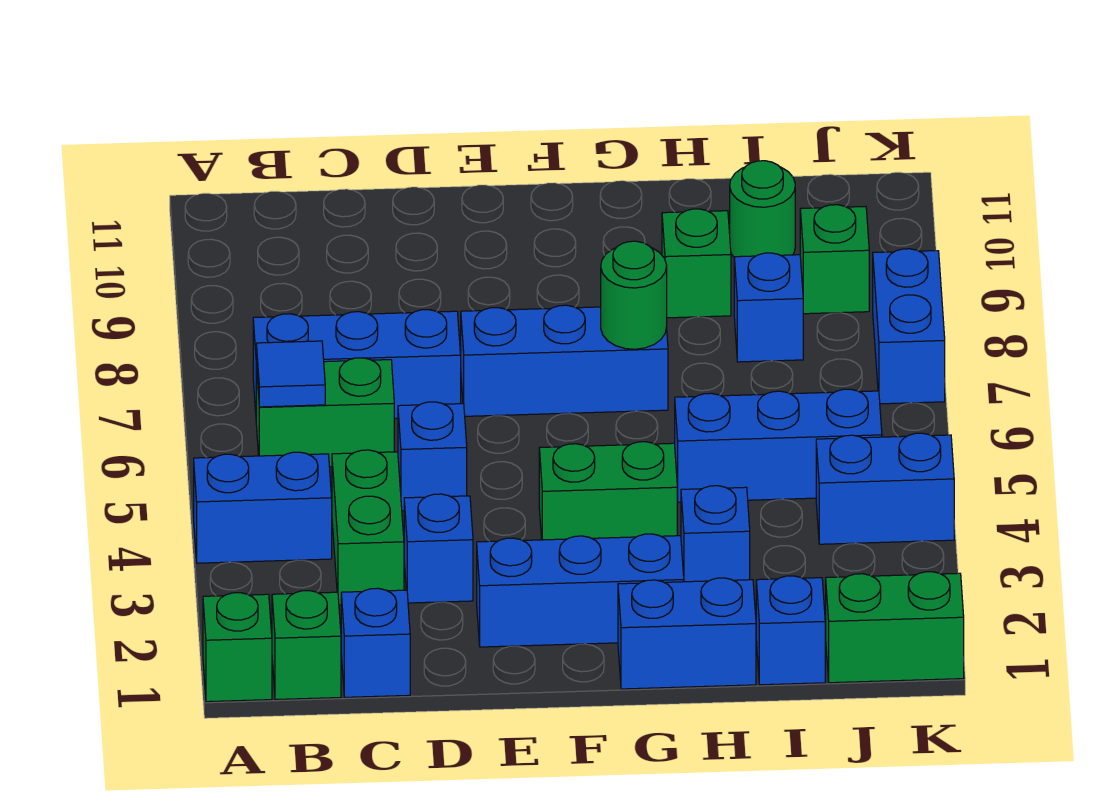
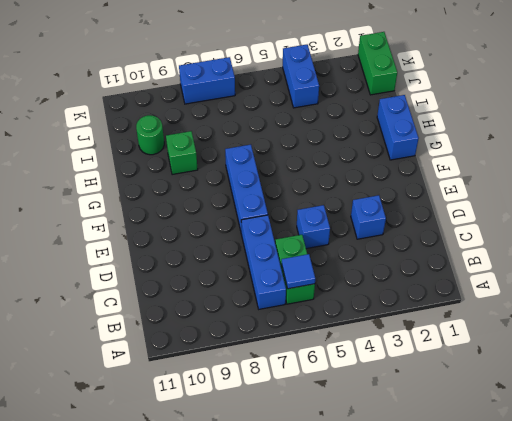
none -> green 1x1 brick [203,593,272,702]
none -> blue 1x2 brick [194,452,332,563]
none -> green 1x1 brick [272,591,341,700]

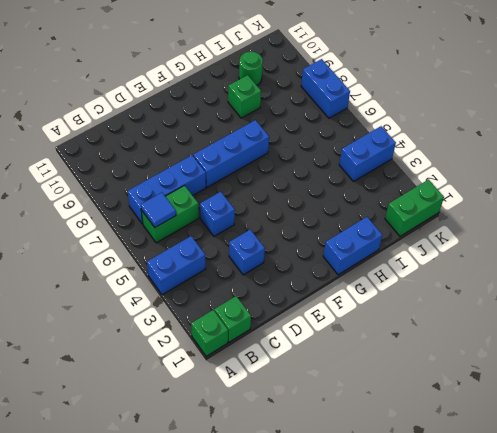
none -> blue 1x1 brick [341,588,410,697]
none -> green 1x2 brick [332,450,404,605]
none -> blue 1x3 brick [477,534,684,647]

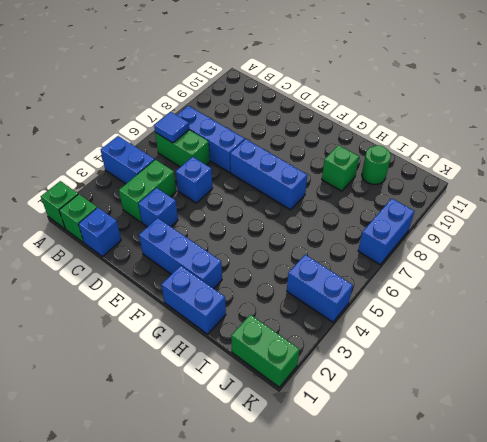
none -> green 1x2 brick [539,442,677,540]
none -> blue 1x1 brick [681,486,750,582]
none -> blue 1x3 brick [675,389,882,502]

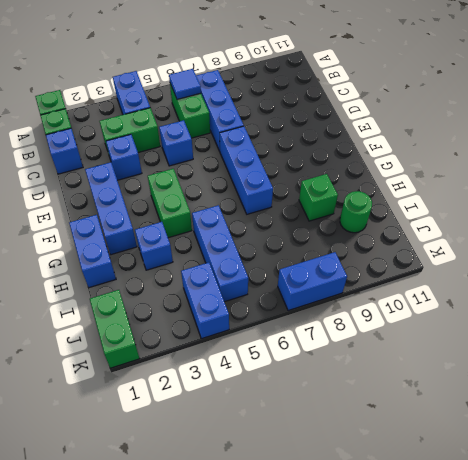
none -> blue 1x1 brick [756,576,825,685]
none -> blue 1x1 brick [734,253,803,362]
none -> green 1x1 brick [800,205,869,314]

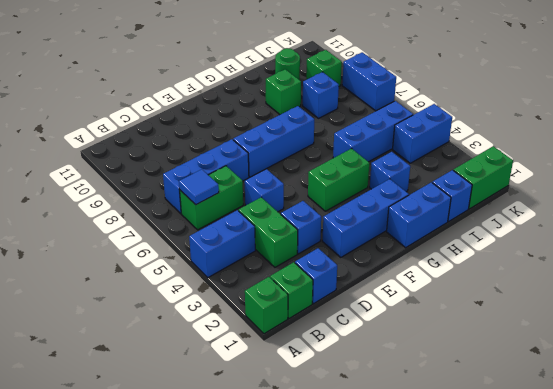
none -> green 1x1 round brick [601,241,667,349]

